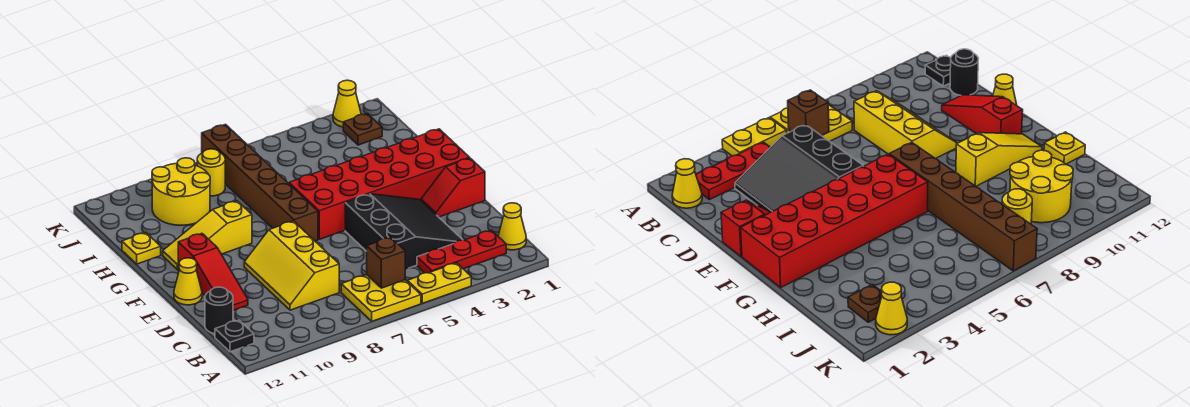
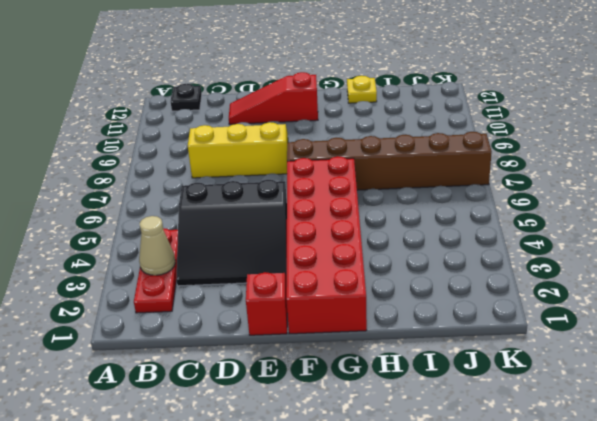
tan 1x1 cone [139,216,175,275] -> none
none -> yellow 1x2 plate [407,263,471,303]
none -> yellow 2x2 plate [341,275,421,321]
none -> yellow 1x1 cone [498,203,526,250]

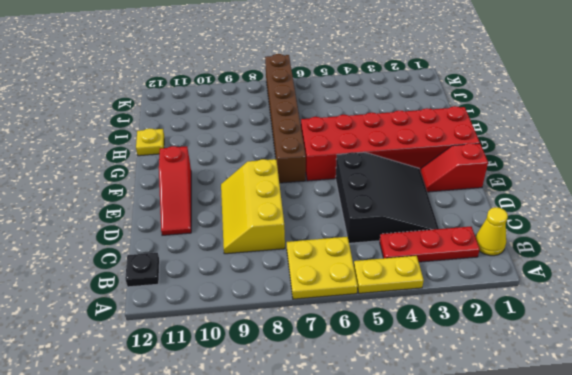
none -> black 1x1 round brick [205,287,233,334]
none -> yellow 1x1 cone [174,258,202,305]
none -> yellow 1x3 slope [163,201,252,270]

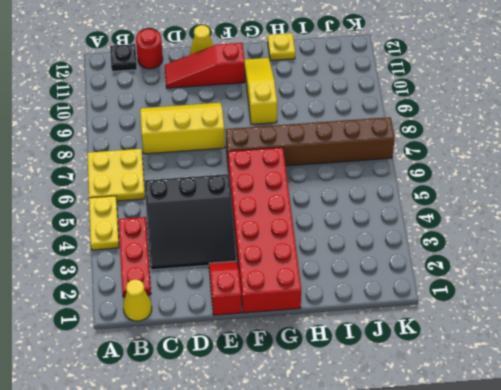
red 1x1 round brick [136,29,163,69] -> black 1x1 round brick [205,287,233,334]
none -> yellow 2x2 round brick [152,158,210,225]
none -> brown 1x1 plate [343,113,382,145]
none -> yellow 1x1 round brick [197,149,225,196]

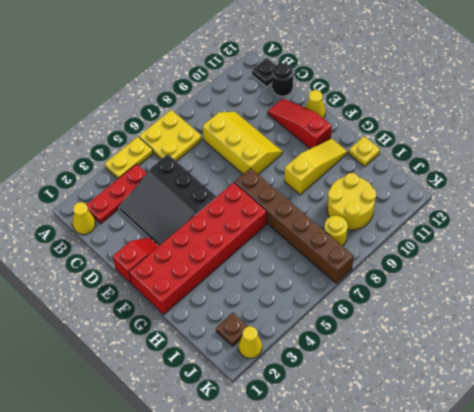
none -> brown 1x1 brick [367,237,405,288]

